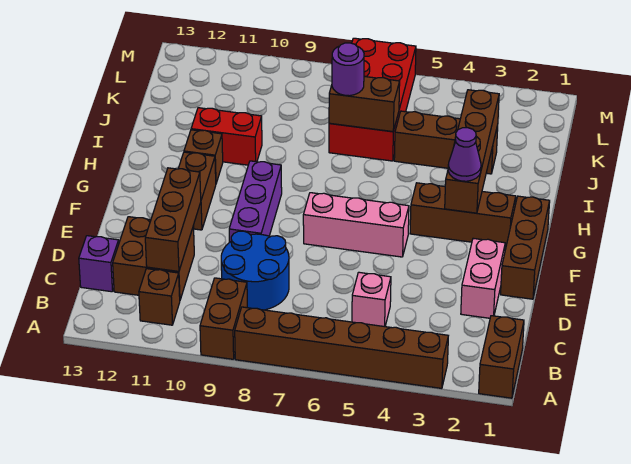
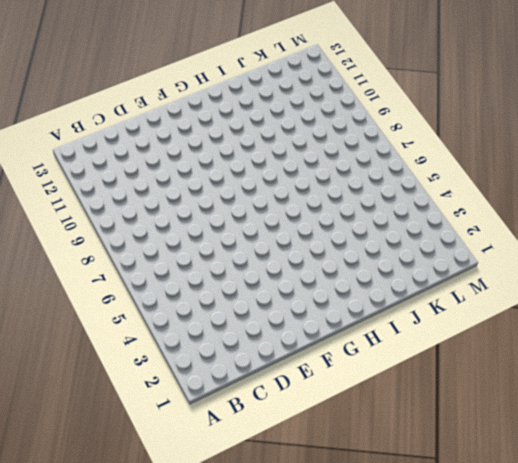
none -> brown 1x2 brick [479,316,524,398]
none -> brown 1x6 brick [235,307,448,388]
none -> brown 1x2 brick [200,278,247,359]

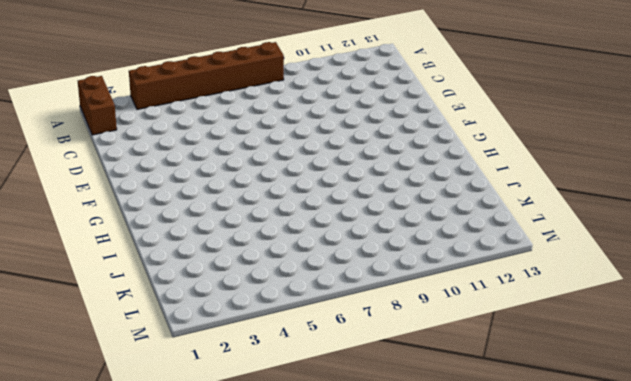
none -> brown 1x2 brick [200,278,247,359]
none -> brown 1x1 brick [139,269,180,325]
none -> pink 1x1 brick [352,272,391,327]

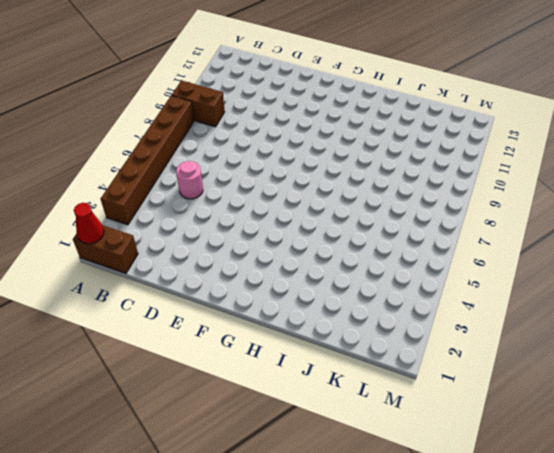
red 1x1 cone [74,203,104,244] -> none
pink 1x1 round brick [176,161,203,199] -> pink 1x1 brick [352,272,391,327]
none -> brown 1x1 brick [139,269,180,325]
none -> blue 2x2 round brick [221,231,289,310]
none -> brown 2x2 brick [113,217,194,300]

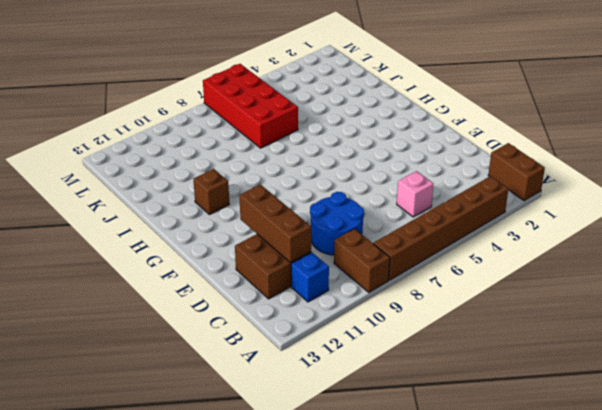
blue 1x1 brick [291,252,329,302] -> brown 1x1 brick [139,269,180,325]
none -> purple 1x1 brick [79,236,119,292]
none -> pink 1x2 brick [461,238,505,318]
none -> brown 1x3 brick [501,196,550,299]

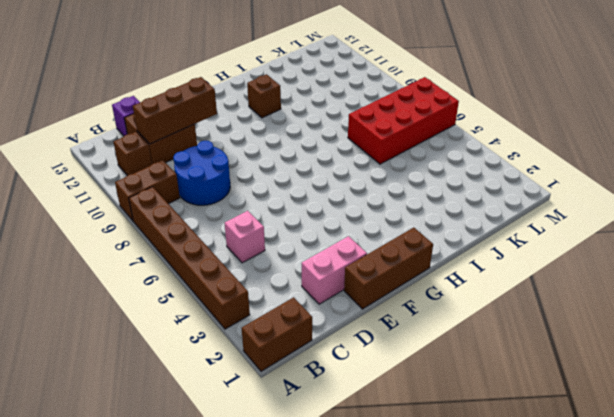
none -> purple 1x3 brick [229,161,282,242]
none -> pink 1x3 brick [303,193,409,257]
none -> brown 1x2 brick [178,152,216,230]

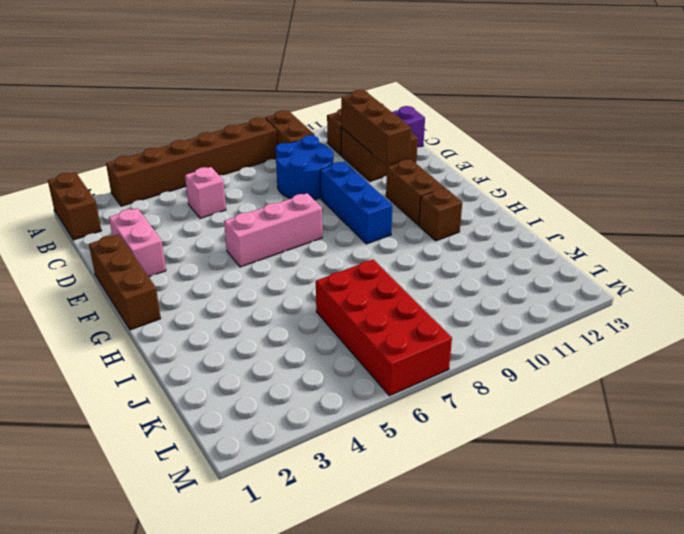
blue 1x3 brick [320,162,392,244] -> purple 1x3 brick [229,161,282,242]
none -> brown 1x3 brick [410,183,516,247]
none -> red 1x2 brick [191,108,262,165]
none -> brown 1x3 brick [394,111,498,174]

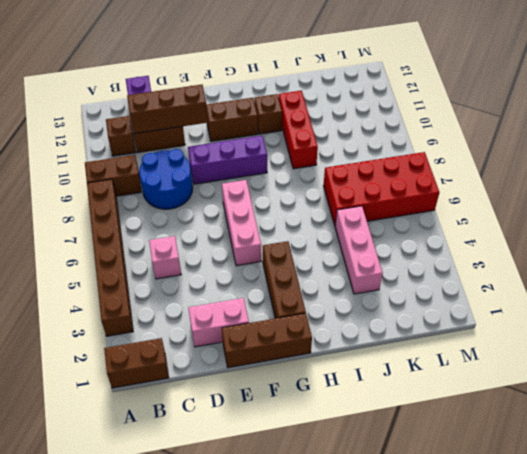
red 1x3 brick [279,91,318,169] -> red 1x2 brick [191,108,262,165]
pink 1x3 brick [335,206,383,294] -> brown 1x3 brick [394,111,498,174]
none -> brown 1x4 brick [445,90,499,213]
none -> brown 1x2 brick [329,76,400,132]
none -> purple 1x1 cone [448,128,481,181]

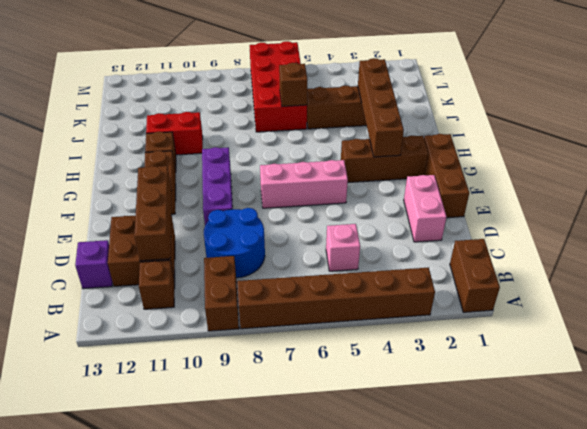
brown 1x1 brick [279,63,307,106] -> brown 1x2 brick [329,76,400,132]
none -> purple 1x1 cone [448,128,481,181]
none -> purple 1x1 round brick [332,43,364,96]

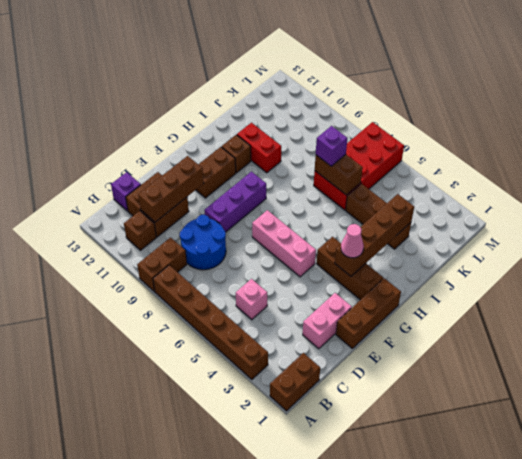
pink 1x1 cone [341,224,364,258] -> purple 1x1 cone [448,128,481,181]
purple 1x1 brick [316,126,347,166] -> purple 1x1 round brick [332,43,364,96]

